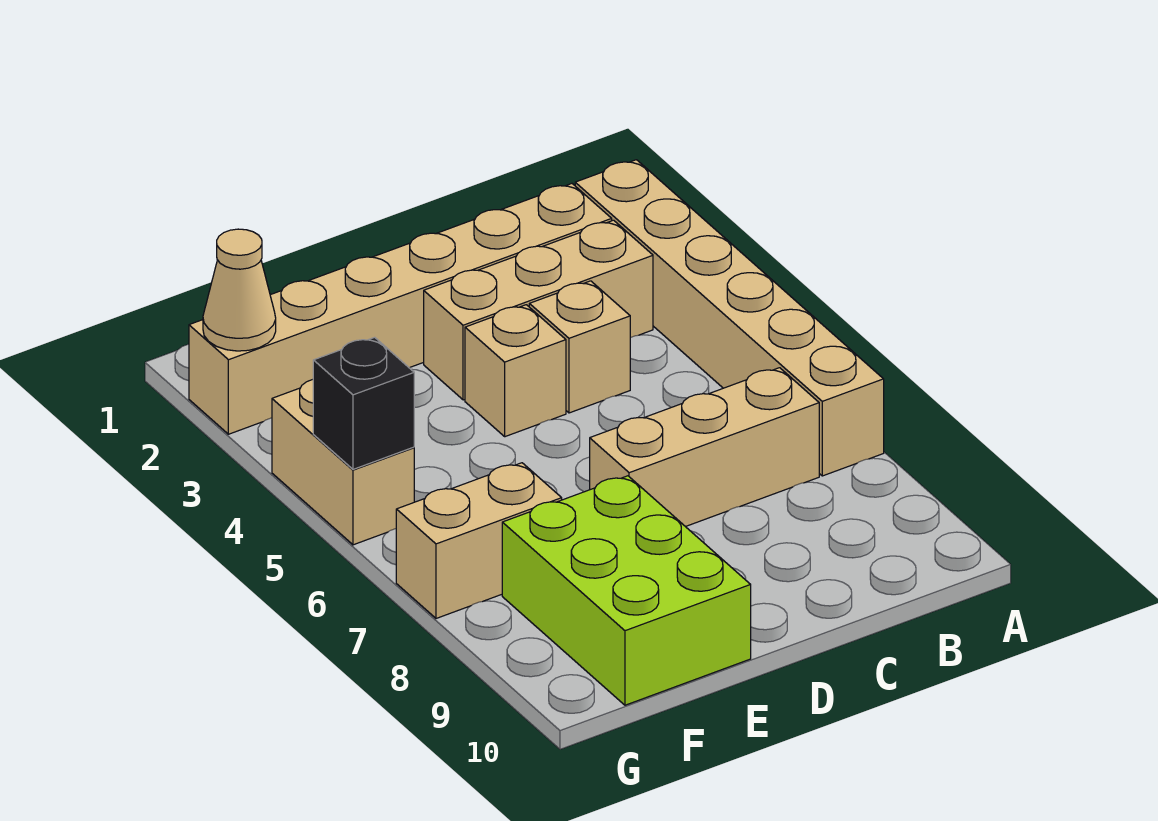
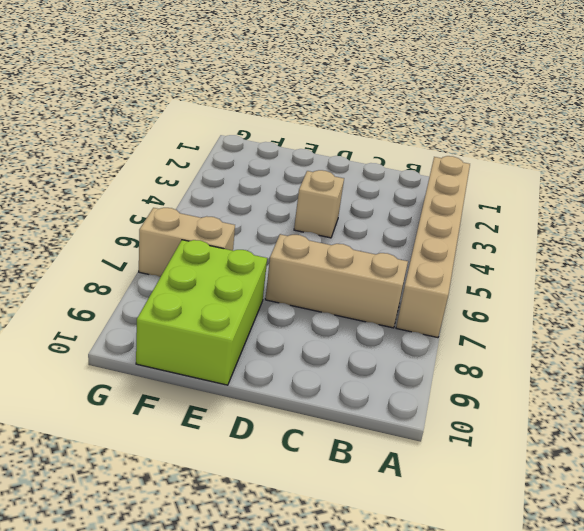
none -> tan 1x6 brick [189,184,612,434]
none -> tan 1x3 brick [424,220,653,400]

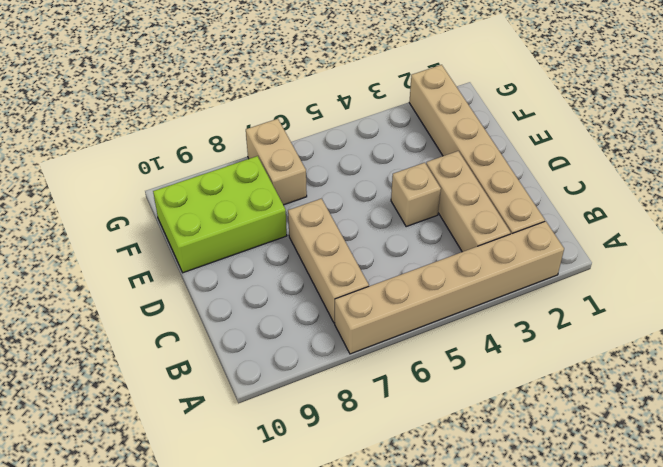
none -> tan 1x1 brick [529,281,630,413]
none -> tan 1x2 brick [272,380,414,545]

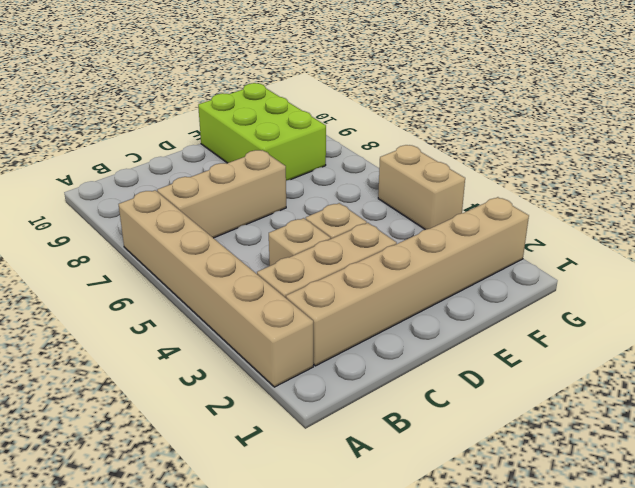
none -> tan 1x2 brick [396,463,562,618]
none -> tan 1x1 cone [203,229,276,351]

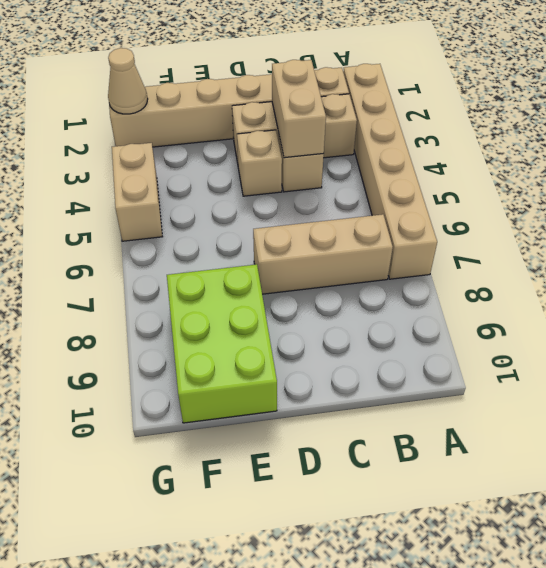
tan 1x2 brick [272,60,326,158] -> tan 1x2 brick turned to [396,463,562,618]
none -> black 1x1 brick [313,337,414,469]

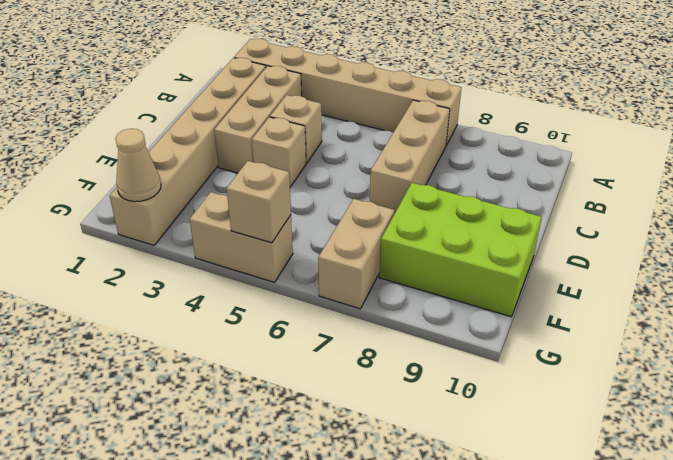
tan 1x1 brick [227,161,291,243] -> black 1x1 brick [313,337,414,469]

